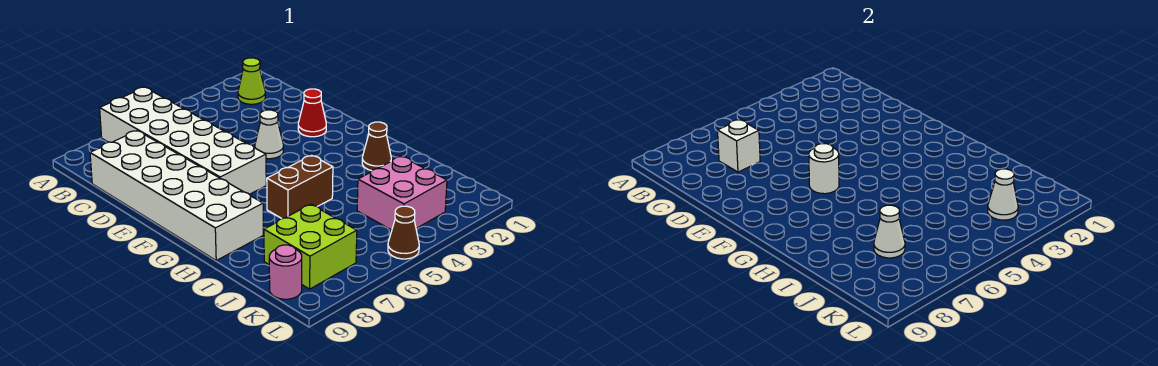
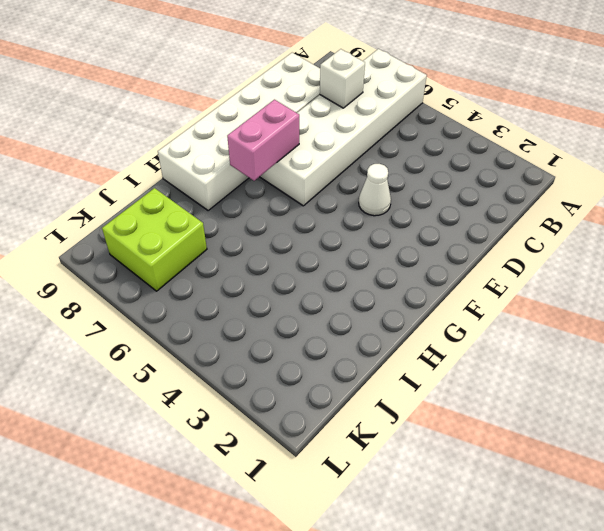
pink 1x2 brick [227,100,299,181] -> none
none -> lime 1x1 cone [238,58,265,104]
none -> red 1x1 cone [298,89,326,137]
none -> brown 1x1 cone [362,122,391,171]

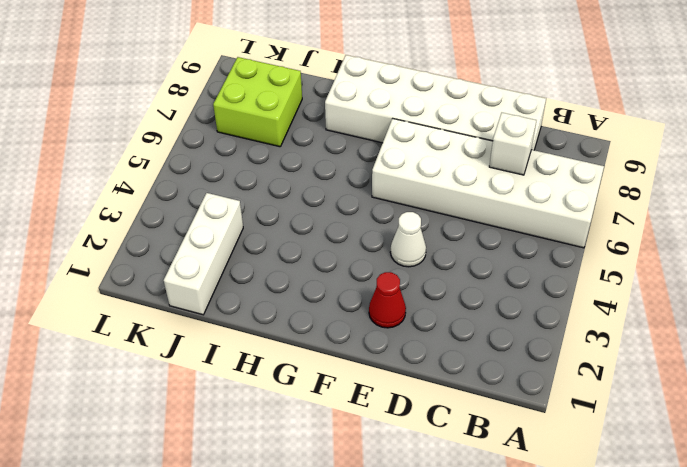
white 1x3 brick [164,193,243,315] -> pink 2x2 brick [357,157,447,230]
none -> lime 1x1 cone [238,58,265,104]
none -> brown 1x1 cone [362,122,391,171]
none -> brown 1x2 brick [267,155,333,219]

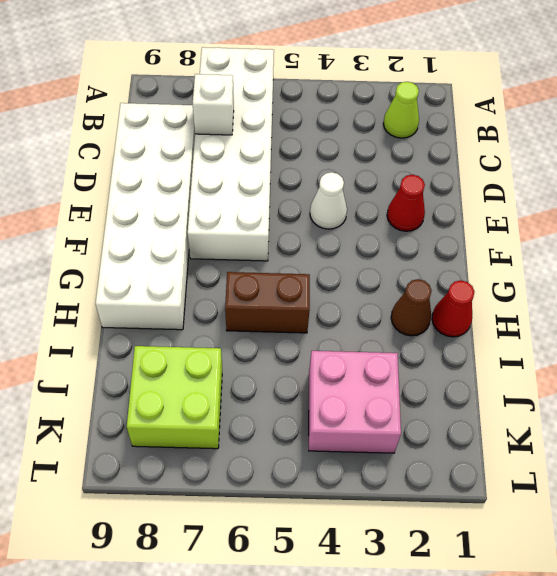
red 1x1 cone [432,280,474,337] -> none
none -> pink 1x1 round brick [269,245,302,299]
none -> brown 1x1 cone [388,206,419,259]
none -> white 1x1 round brick [809,144,839,194]

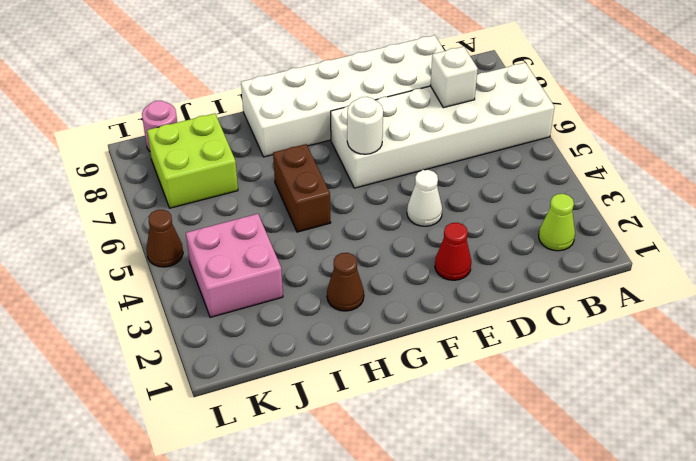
none -> white 1x1 cone [874,205,905,258]
none -> white 1x1 cone [988,169,1018,220]

